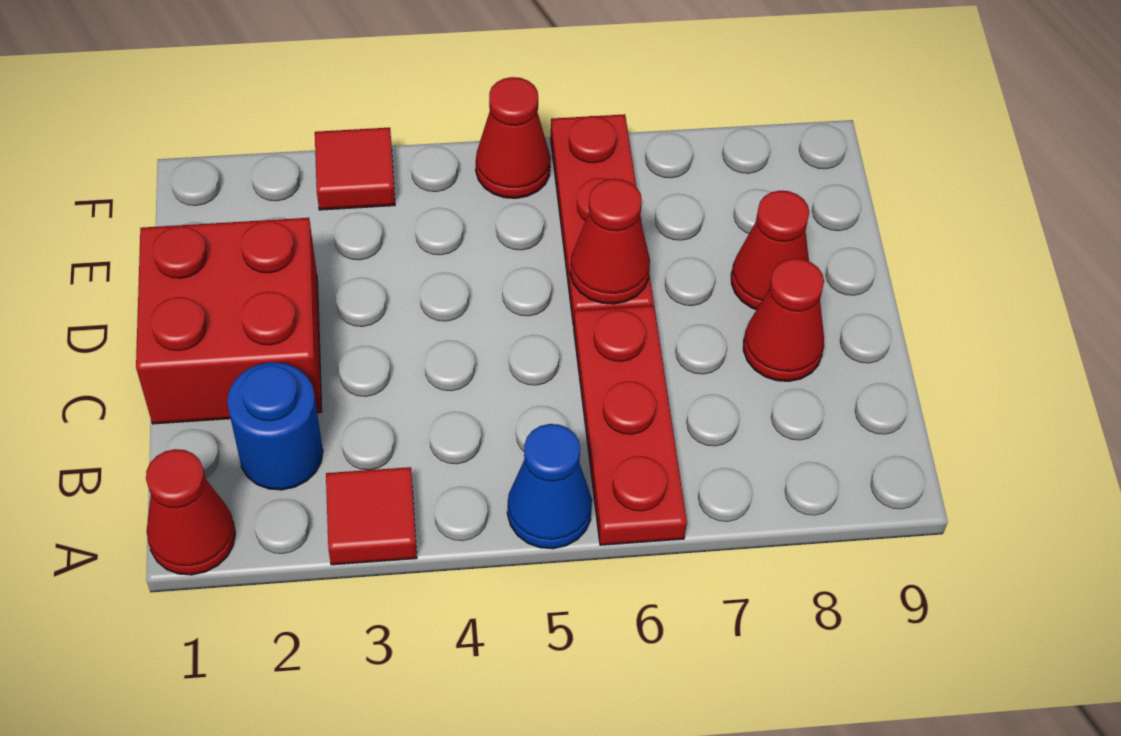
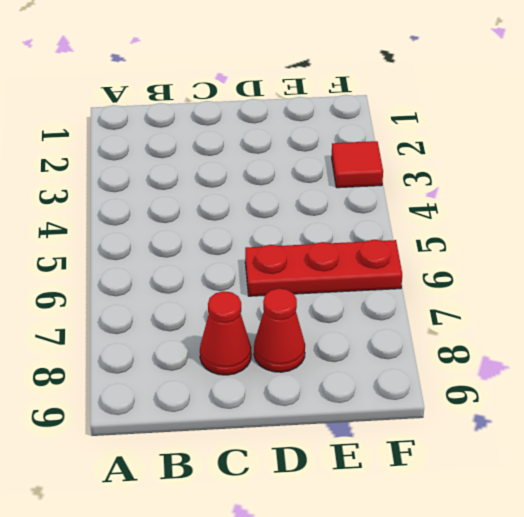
none -> red 1x1 cone [146,449,235,575]
none -> red 1x1 tile [326,467,417,565]
none -> blue 1x1 cone [507,424,592,549]

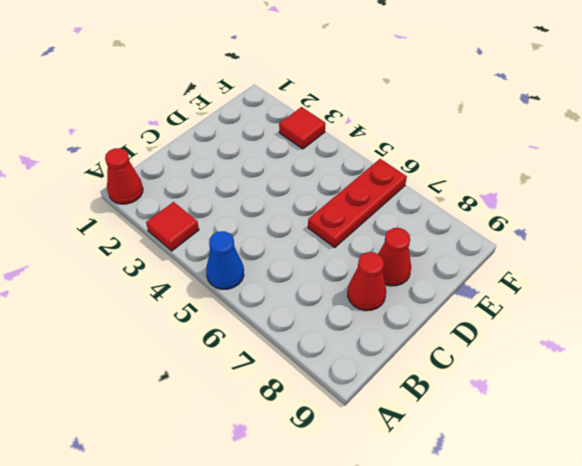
none -> red 1x3 plate [574,305,687,545]
none -> blue 1x1 round brick [227,362,323,490]
none -> red 2x2 brick [136,218,322,424]

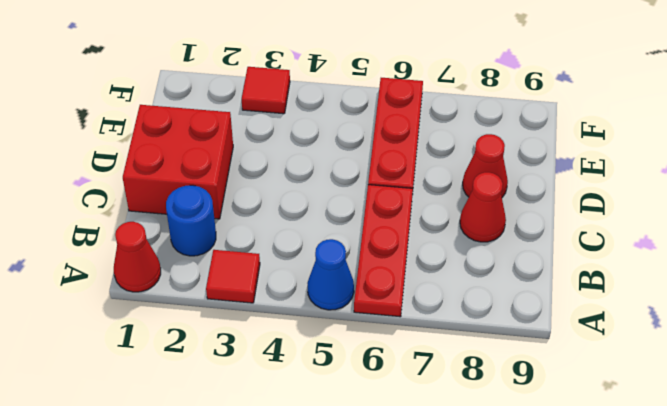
none -> red 1x1 cone [476,77,551,198]
none -> red 1x1 cone [570,179,650,304]

